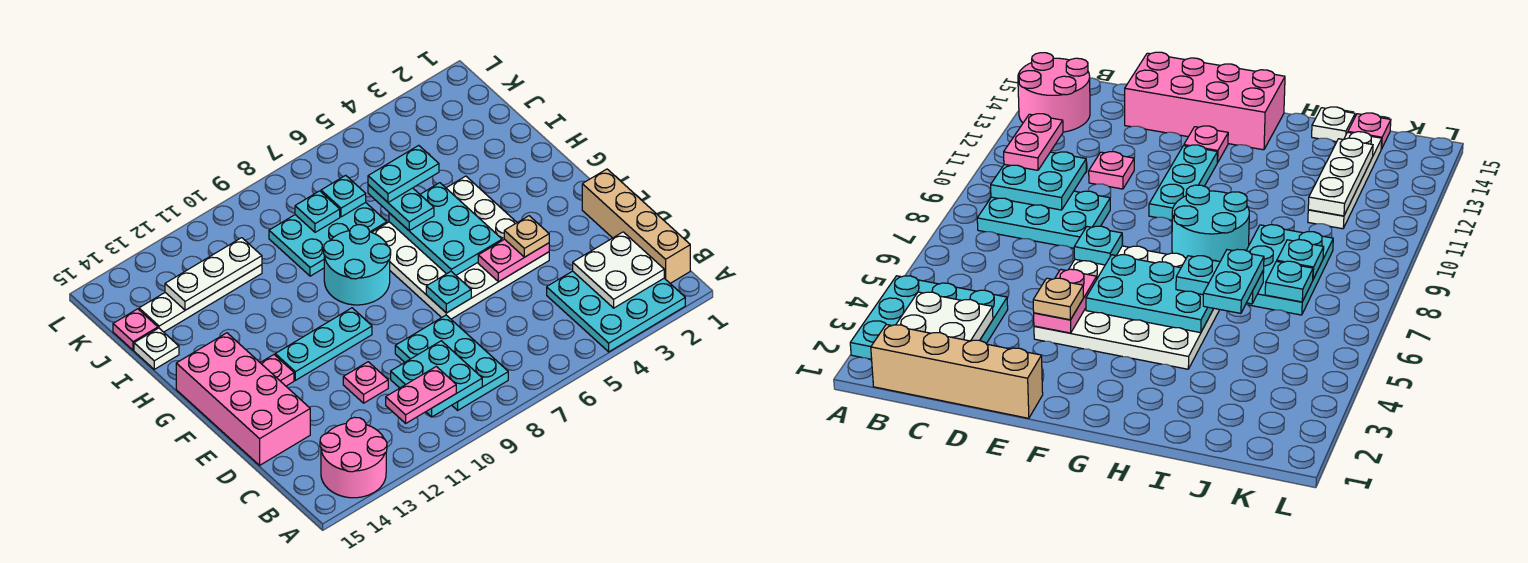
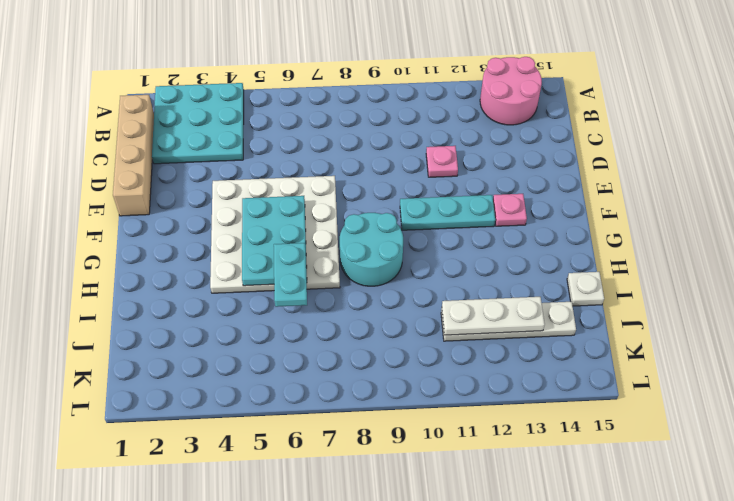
none -> cyan 2x3 plate [395,315,508,410]
none -> pink 2x4 brick [176,333,310,465]
none -> cyan 2x3 plate [269,202,387,276]

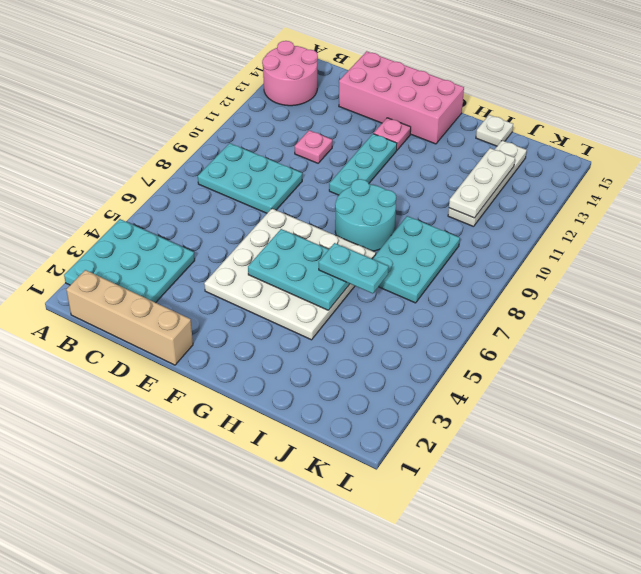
none -> pink 1x1 plate [113,309,158,350]
none -> white 2x2 plate [573,232,664,308]
none -> cyan 2x2 plate [391,341,482,417]

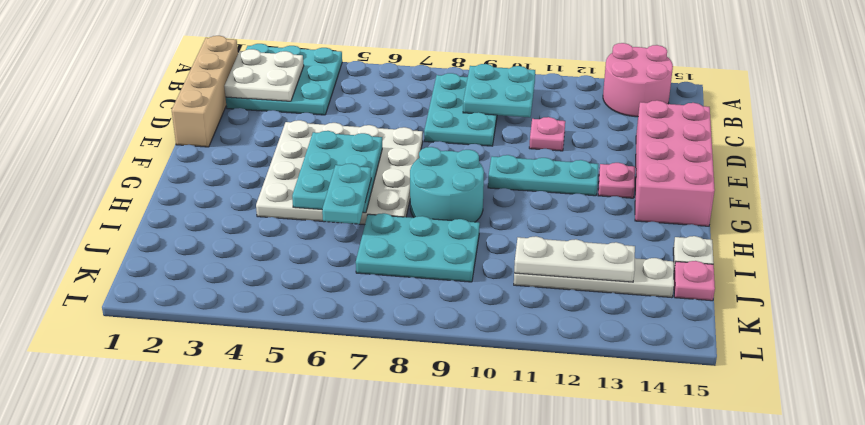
none -> pink 1x2 plate [478,239,549,282]
none -> cyan 1x1 plate [426,272,471,313]
none -> cyan 1x1 plate [321,175,366,217]

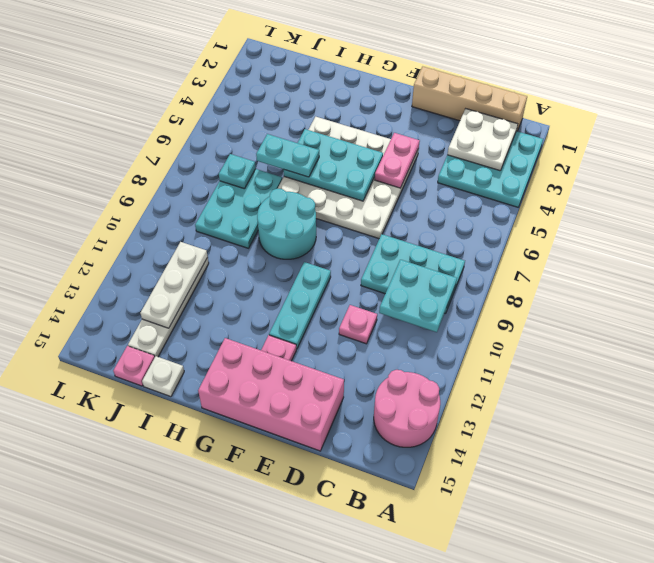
none -> cyan 1x1 plate [426,272,471,313]
none -> cyan 1x1 plate [295,191,340,232]
none -> pink 1x2 plate [386,366,456,423]

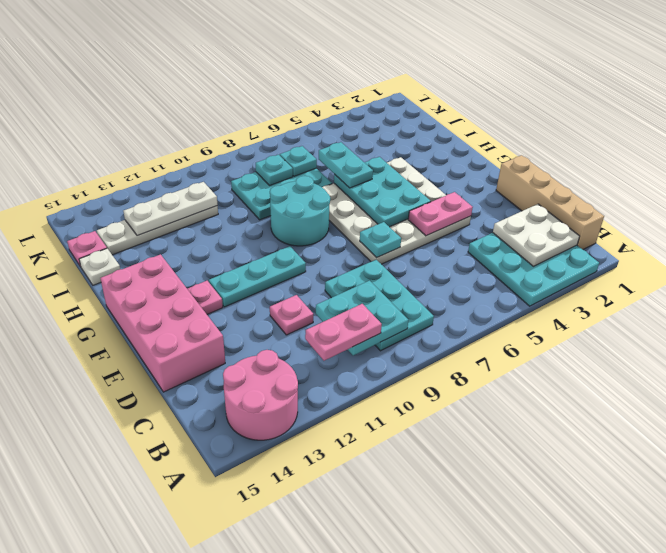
none -> tan 1x1 plate [504,216,549,257]
none -> cyan 1x2 plate [368,145,439,202]

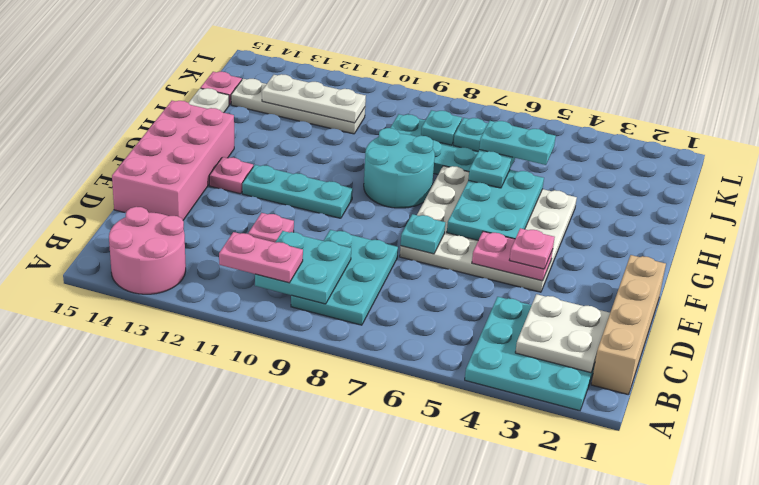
pink 1x1 plate [510,228,555,269] -> tan 1x1 plate [504,216,549,257]

